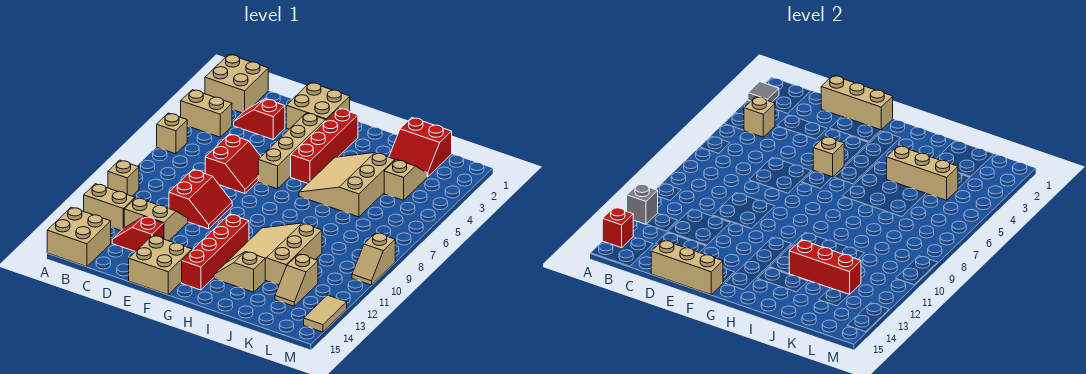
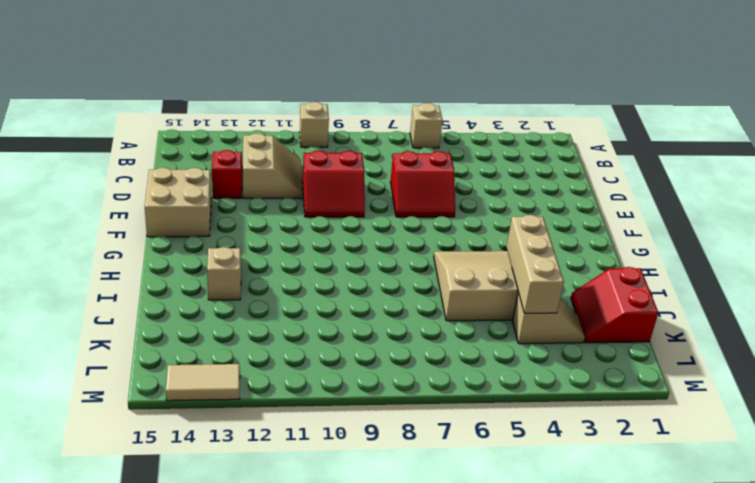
none -> tan 2x2 brick [205,54,268,113]
none -> tan 1x2 brick [181,90,232,137]
none -> tan 1x2 brick [84,184,135,231]
none -> tan 2x2 brick [47,207,111,267]

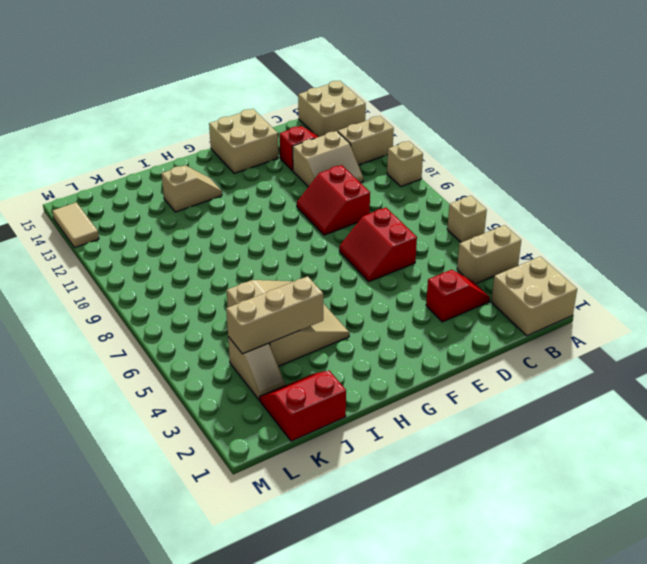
none -> tan 2x2 brick [286,82,350,129]
none -> tan 1x4 brick [258,113,326,189]
none -> red 1x4 brick [291,108,358,183]
none -> red 1x4 brick [182,214,249,290]

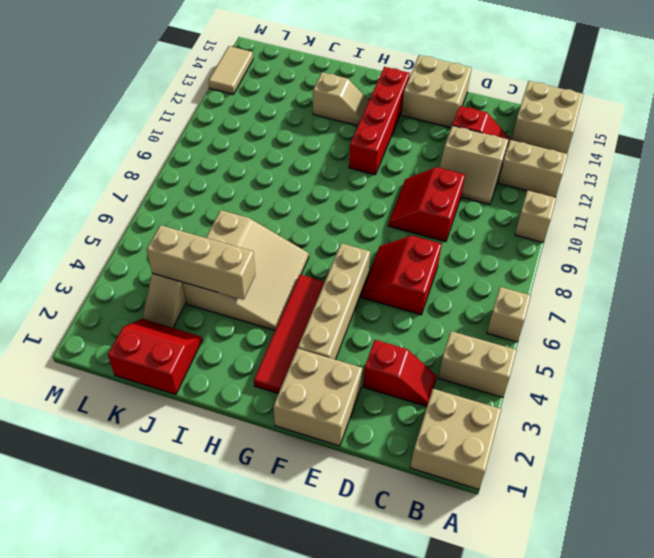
red 1x4 tile [254,275,325,394] -> red 1x4 brick [291,108,358,183]
none -> tan 3x3 slope [226,223,322,285]
none -> tan 1x2 slope [275,254,318,306]
none -> tan 1x2 slope [352,233,395,285]
none -> grey 1x1 tile [748,82,779,102]

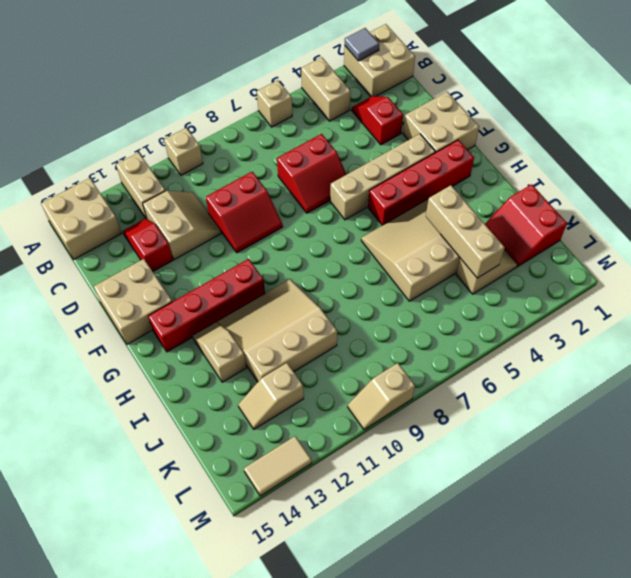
none -> grey 1x1 brick [627,184,658,224]
none -> red 1x1 brick [602,207,633,248]
none -> tan 1x1 brick [744,97,775,137]
none -> tan 1x3 brick [821,76,893,130]

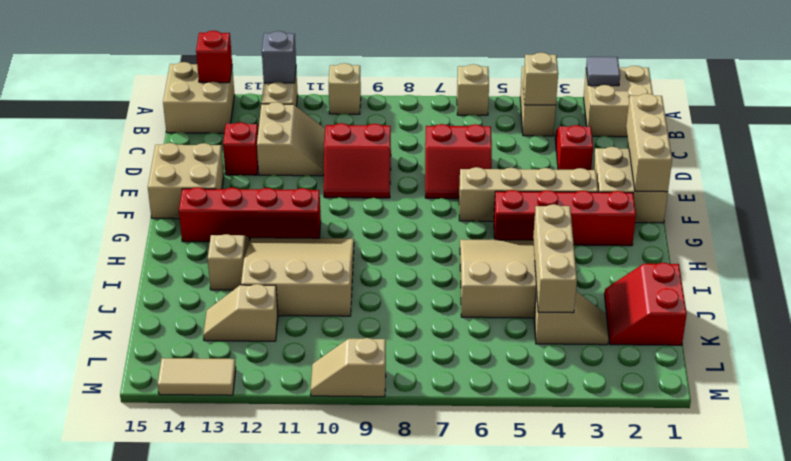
none -> tan 1x3 brick [651,240,723,295]
none -> tan 1x1 brick [813,136,844,177]
none -> red 1x3 brick [789,240,861,294]

